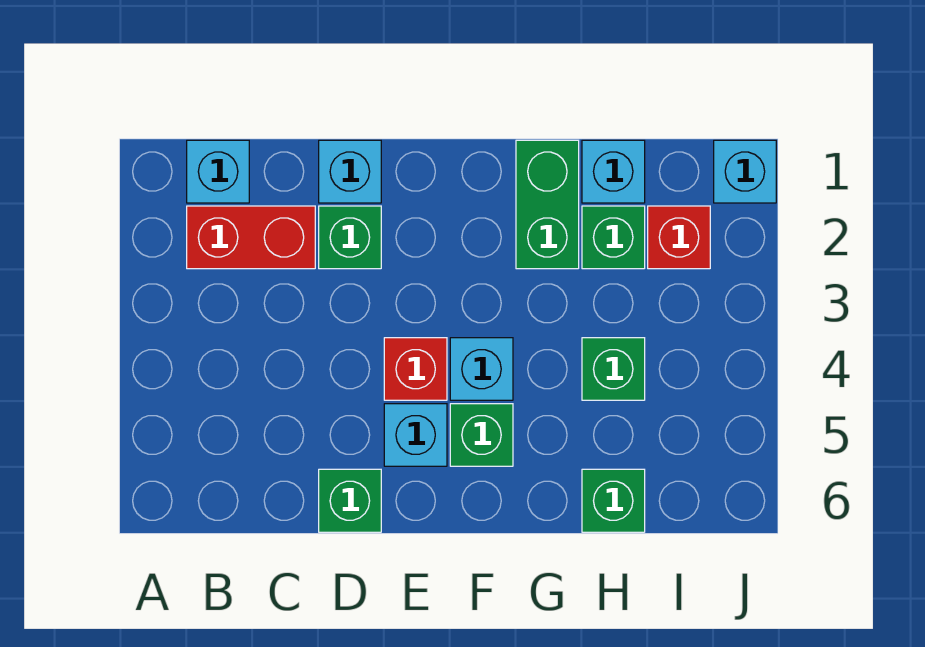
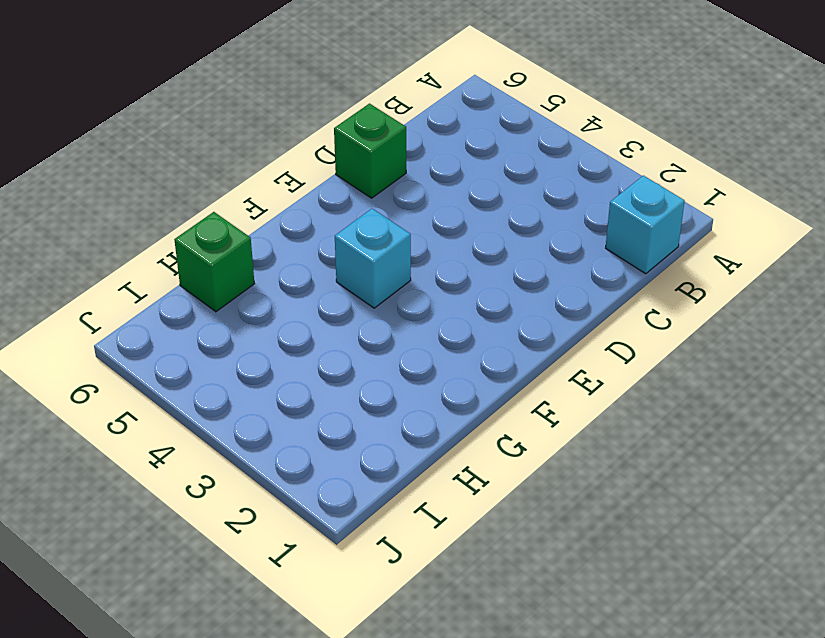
none -> red 1x2 brick [187,206,315,269]
none -> cyan 1x1 brick [319,140,381,203]
none -> green 1x1 brick [319,206,381,269]

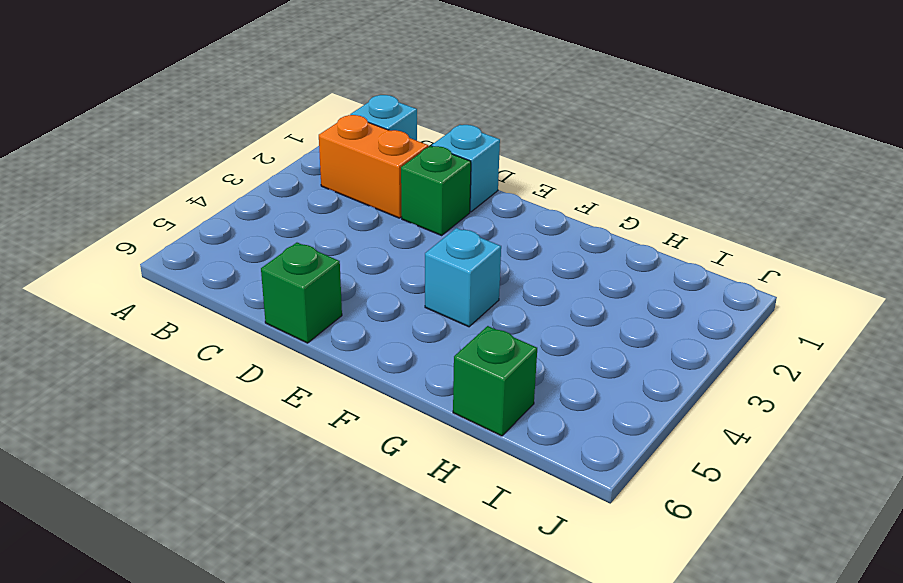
orange 1x2 brick [319,115,428,218] -> red 1x2 brick [187,206,315,269]
none -> red 1x1 brick [384,338,447,400]
none -> cyan 1x1 brick [384,404,447,466]
none -> green 1x1 brick [450,404,513,466]

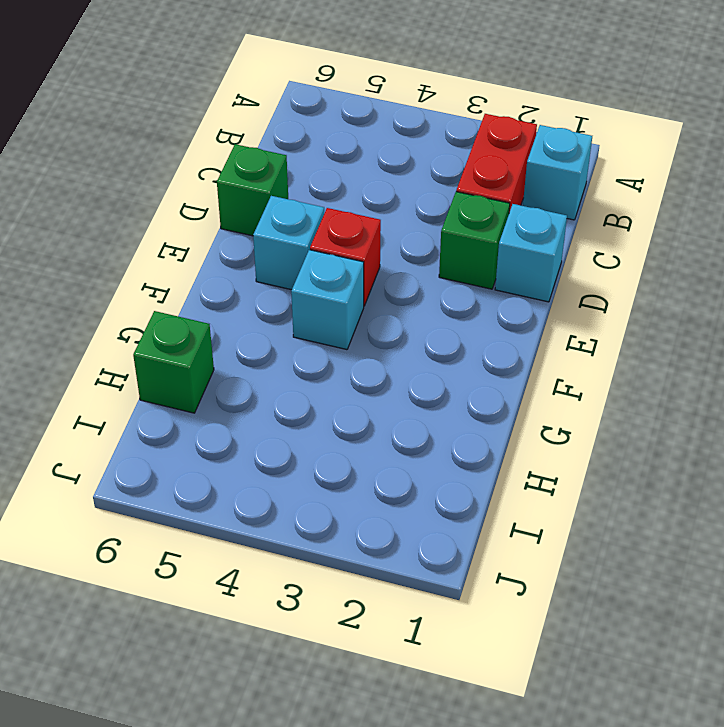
none -> green 1x1 brick [450,404,513,466]
none -> green 1x2 brick [516,140,579,269]
none -> cyan 1x1 brick [582,140,645,203]

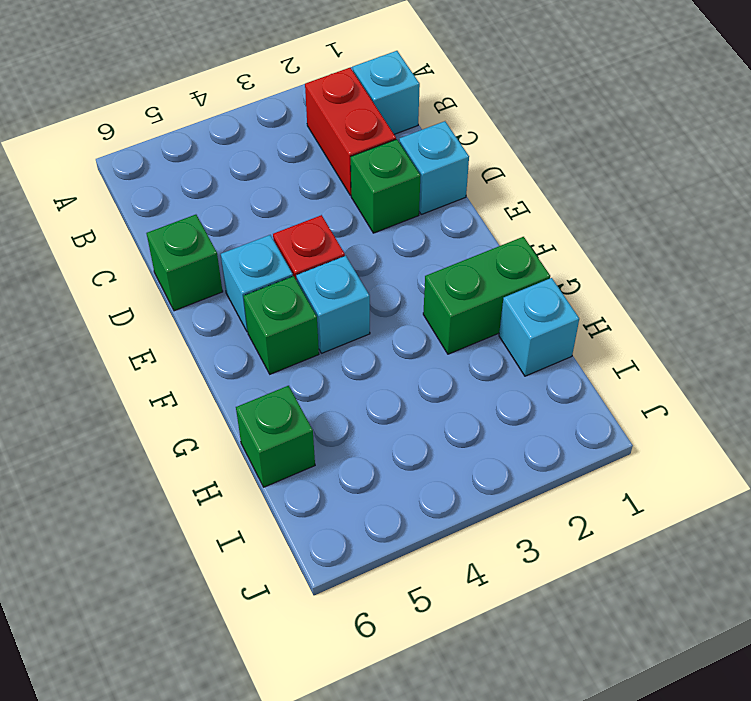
none -> green 1x1 brick [582,206,645,269]
none -> green 1x1 brick [582,338,645,400]
none -> red 1x1 brick [648,206,710,269]

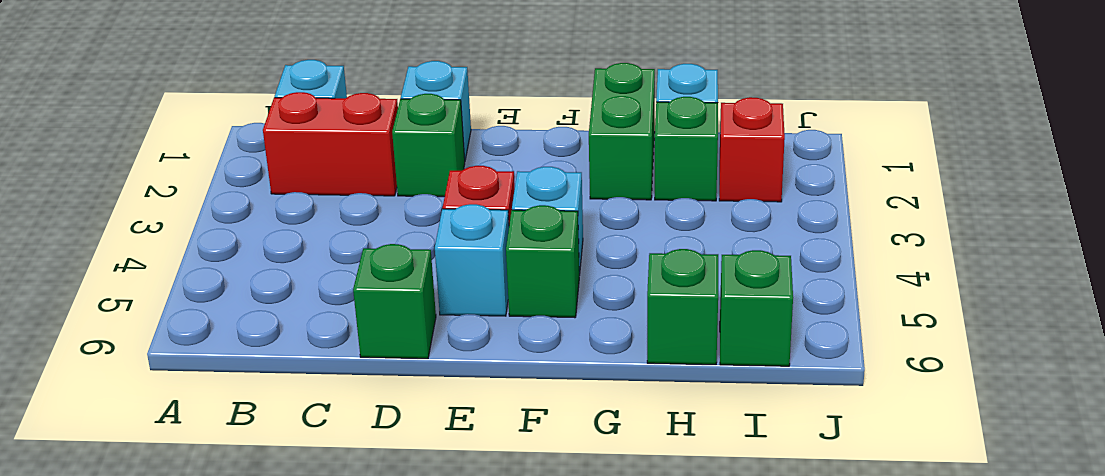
green 1x1 brick [720,250,793,366] -> green 1x1 brick moved to [582,338,645,400]
none -> cyan 1x1 brick [714,140,776,203]

